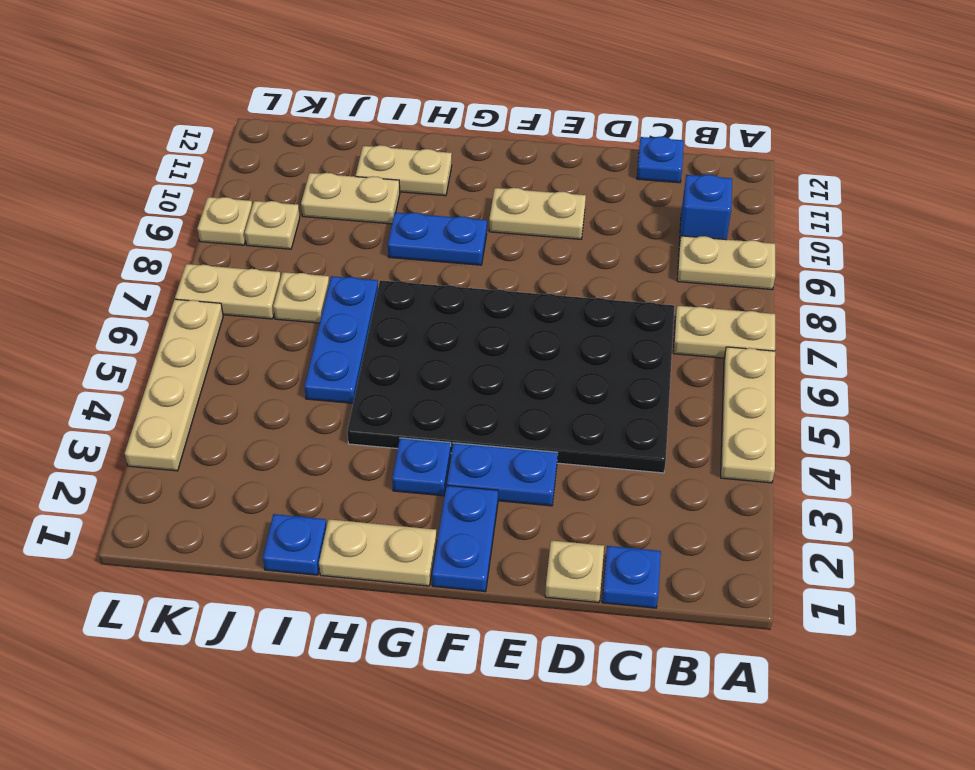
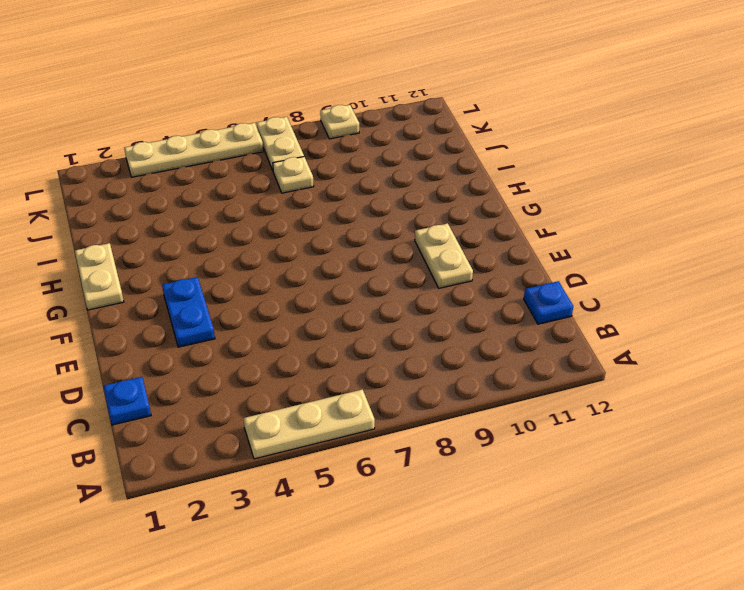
none -> tan 1x2 plate [673,306,775,358]
none -> tan 1x2 plate [677,236,775,290]
none -> blue 1x1 brick [679,174,732,246]

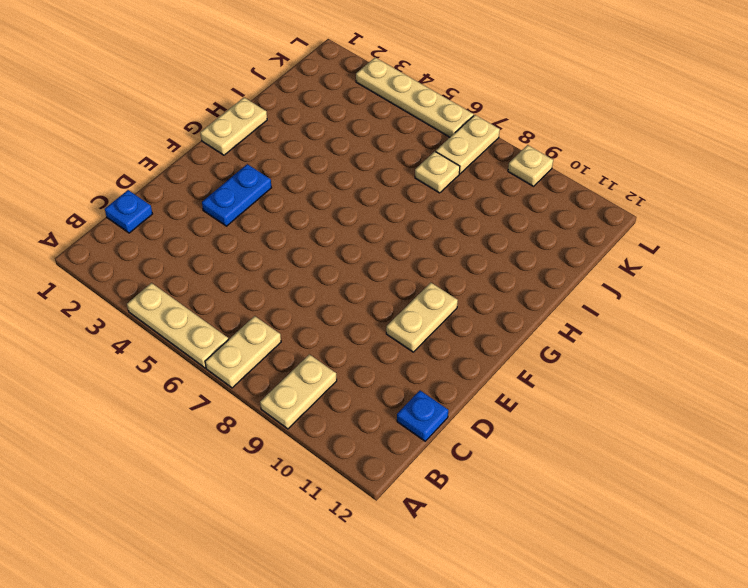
none -> blue 1x1 brick [679,174,732,246]
none -> black 4x6 plate [347,280,675,473]
none -> tan 1x1 plate [545,540,604,603]

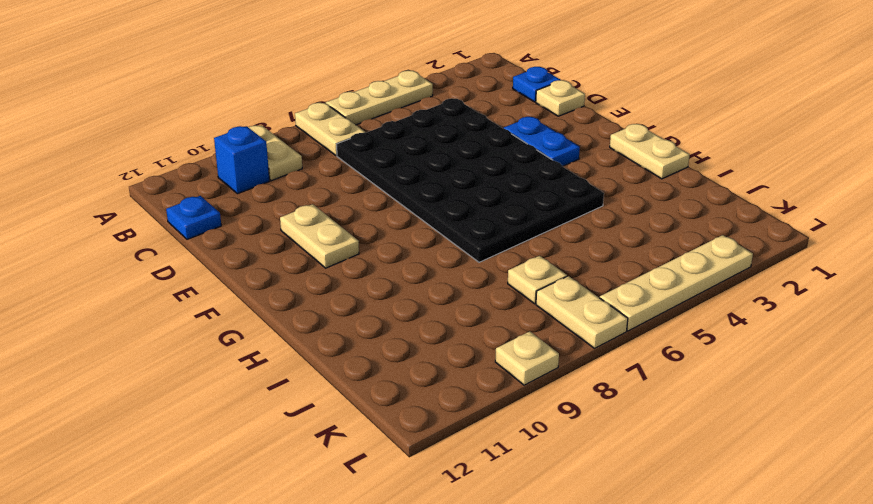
none -> blue 1x2 plate [432,485,498,592]
none -> blue 1x1 plate [392,438,451,496]
none -> blue 1x2 plate [388,213,487,265]

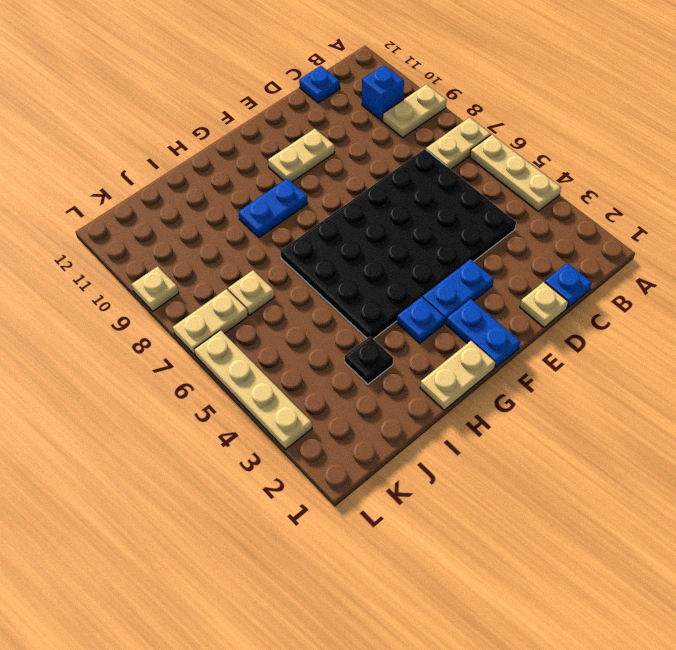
black 1x1 plate [345,337,393,384] -> none
none -> tan 1x2 plate [356,145,452,196]
none -> blue 1x1 plate [263,514,326,575]
none -> blue 1x3 plate [304,276,378,403]

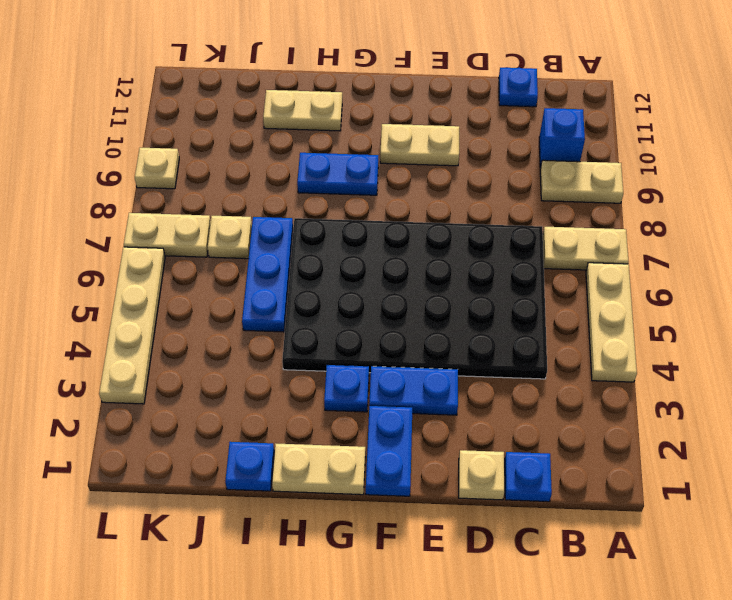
none -> tan 1x2 plate [301,173,400,224]
none -> tan 1x1 plate [245,201,300,249]

